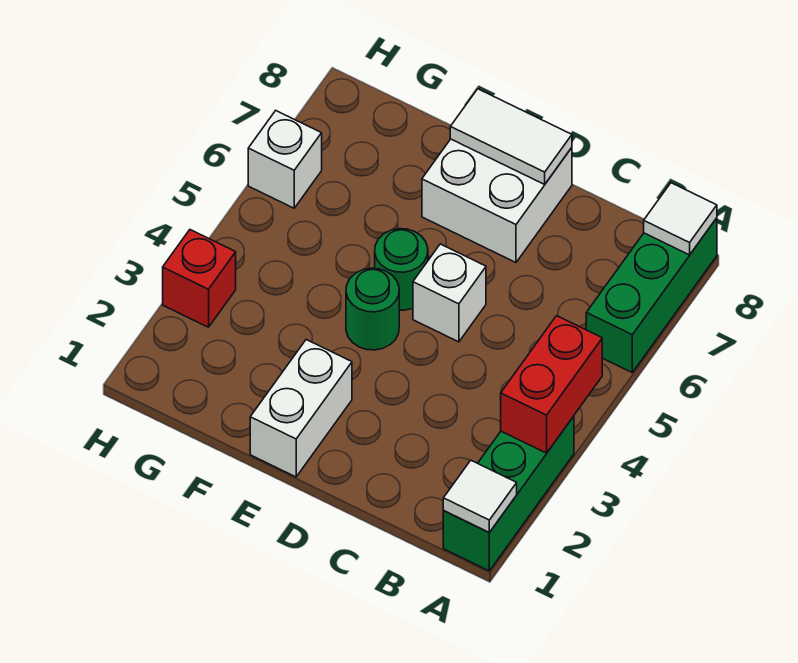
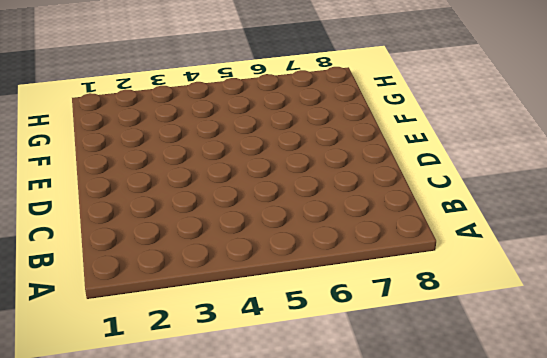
none -> green 1x3 brick [443,416,574,571]
none -> green 1x3 brick [586,218,717,372]
none -> white 1x1 brick [413,244,486,342]

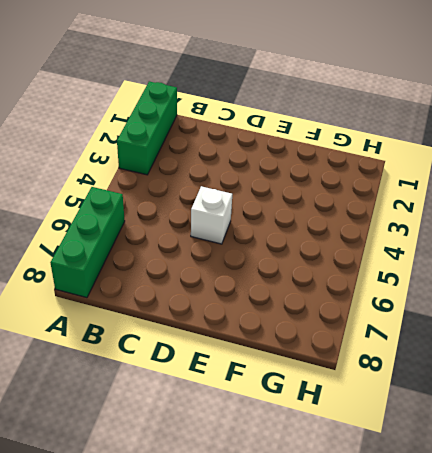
none -> white 2x2 brick [422,139,572,262]
none -> white 1x2 brick [250,340,352,477]
none -> green 1x1 round brick [346,268,399,350]

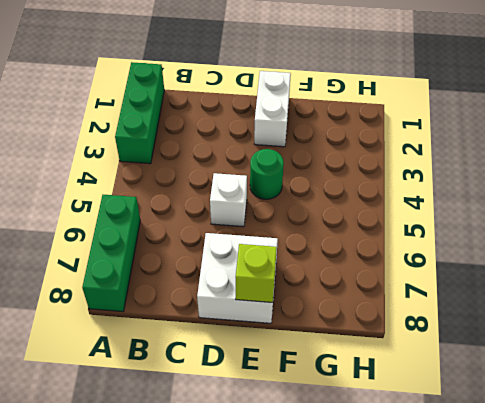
lime 1x1 brick [236,244,277,302] -> white 1x2 tile [450,89,572,184]
none -> green 1x1 round brick [375,229,428,310]
none -> red 1x1 brick [163,230,236,327]
none -> white 1x1 brick [248,111,322,208]

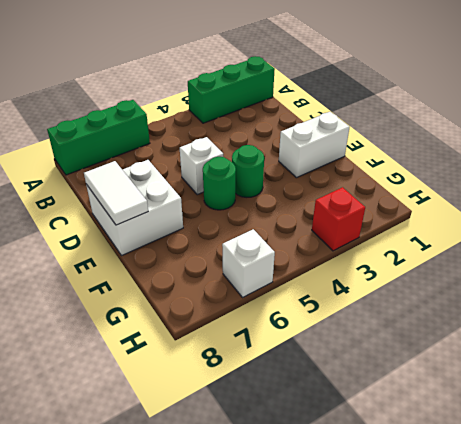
none -> white 1x1 tile [443,460,517,532]
none -> red 1x2 brick [501,316,602,453]
none -> white 1x1 tile [644,183,717,255]

